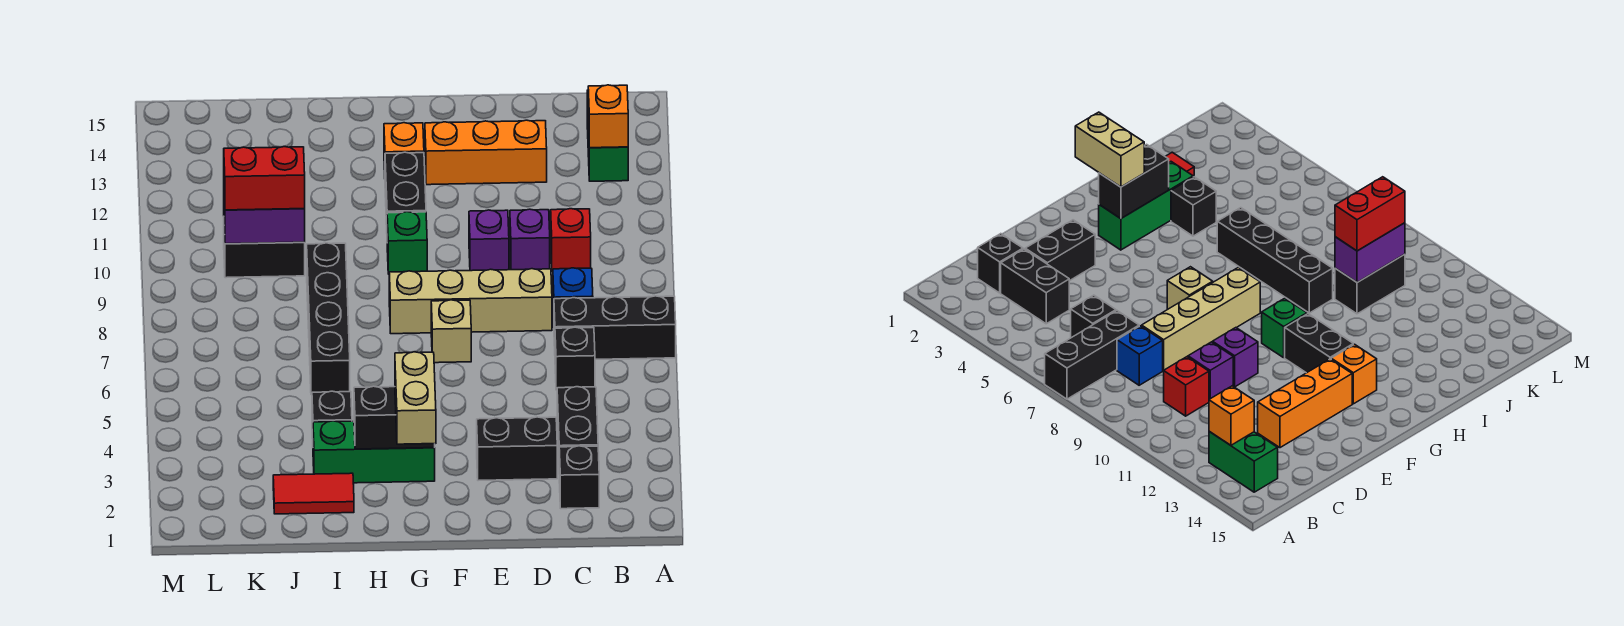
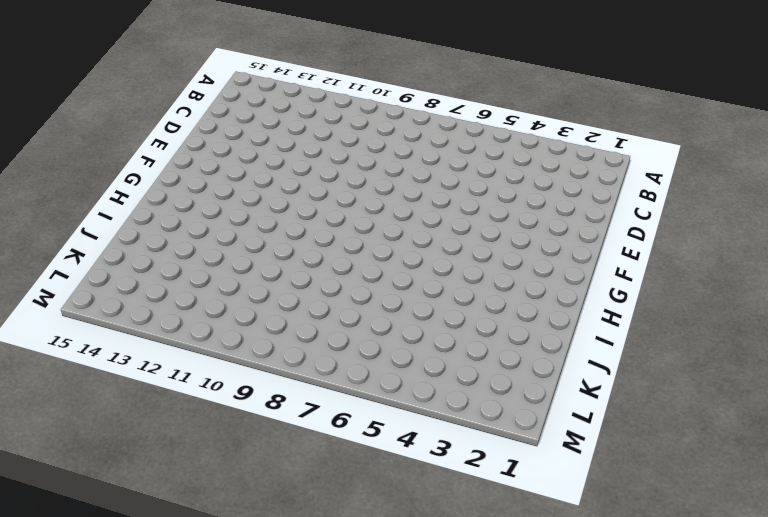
none -> black 1x3 brick [554,296,676,359]
none -> green 1x2 brick [587,90,628,181]
none -> black 1x1 brick [559,446,599,509]

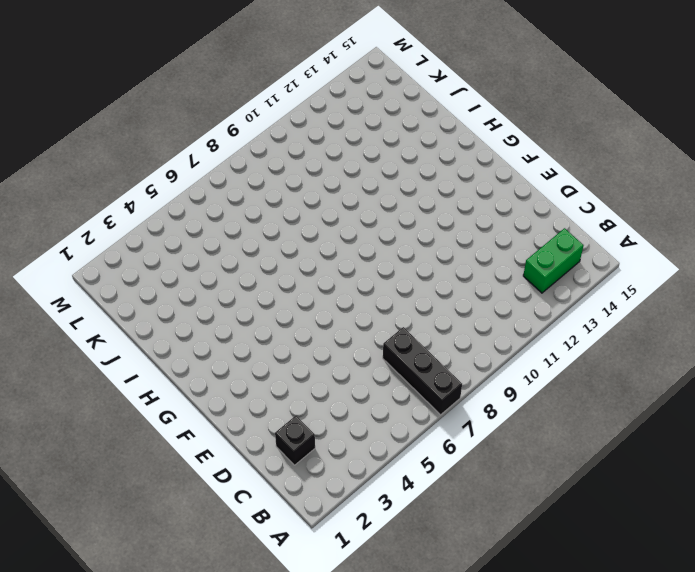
none -> black 1x2 brick [557,387,598,456]
none -> black 1x1 brick [555,327,595,390]
none -> blue 1x1 brick [553,268,593,319]

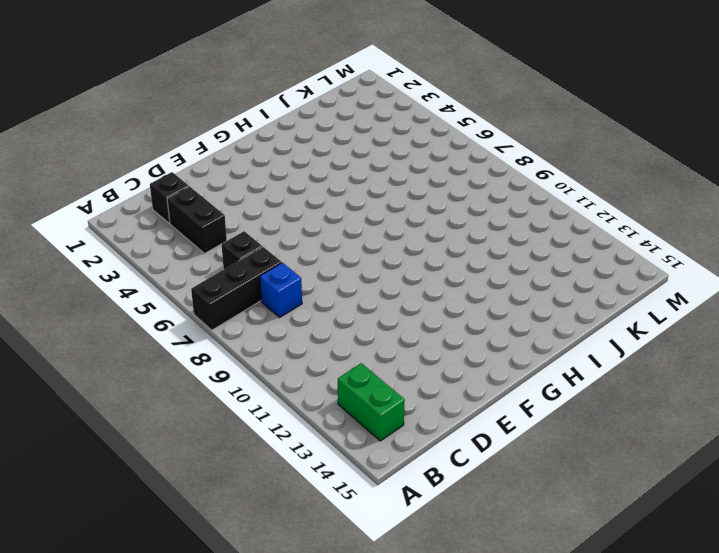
none -> red 1x1 brick [551,209,591,271]
none -> black 1x2 brick [477,417,557,481]
none -> tan 1x4 brick [389,269,552,334]

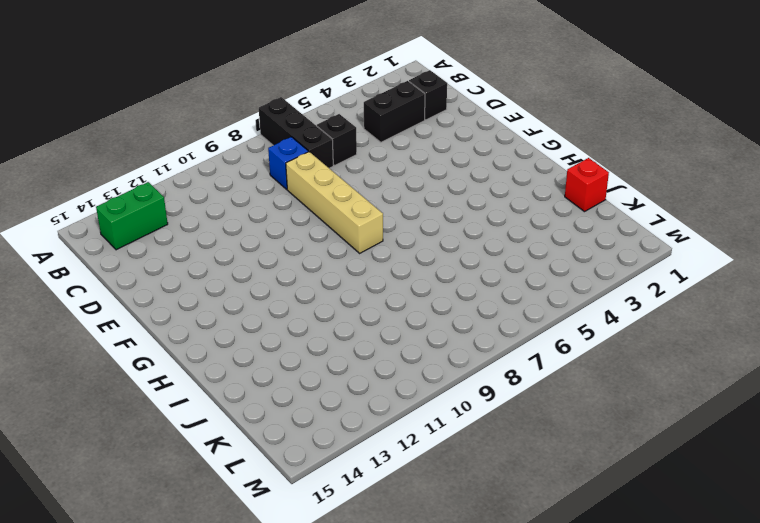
red 1x1 brick [565,158,609,212] -> red 1x1 brick moved to [551,209,591,271]
none -> black 1x2 brick [477,417,557,481]
none -> purple 1x1 brick [510,209,550,270]
none -> orange 1x3 brick [425,120,547,185]

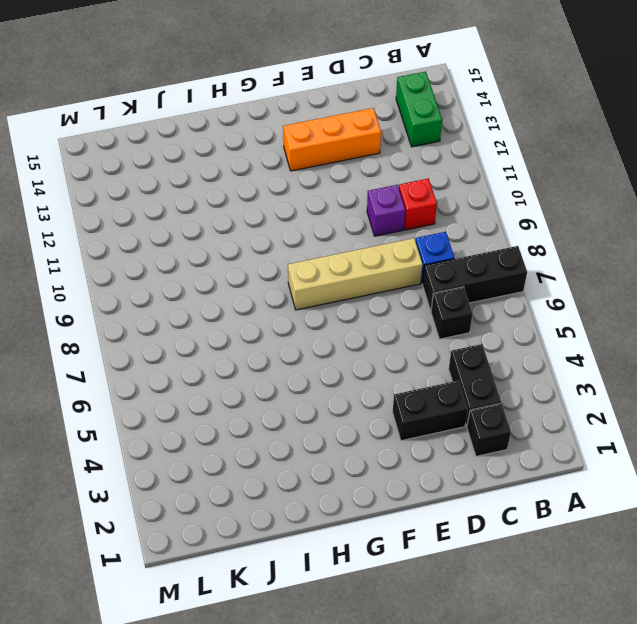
none -> purple 1x1 brick [469,210,509,271]
none -> tan 1x1 brick [431,300,471,363]
none -> green 1x3 brick [313,421,435,483]

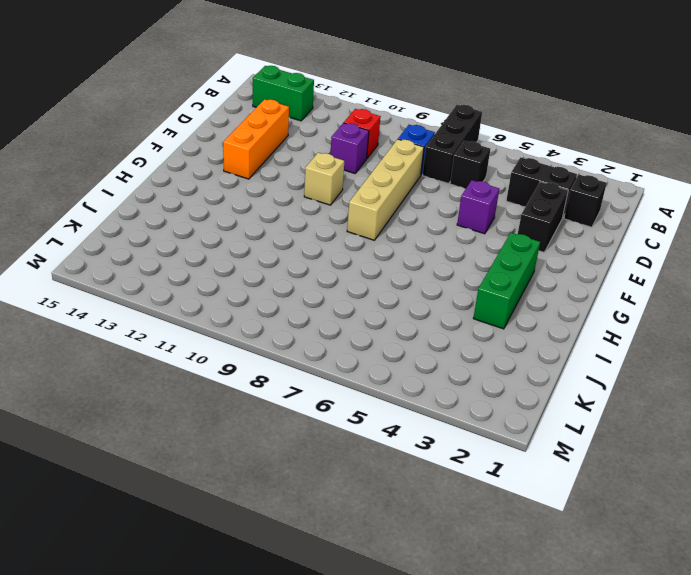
purple 1x1 brick [457,180,499,234] -> purple 1x1 brick moved to [469,210,509,271]
tan 1x1 brick [304,153,344,205] -> tan 1x1 brick moved to [431,300,471,363]
none -> green 1x1 brick [387,212,427,274]
none -> black 1x2 brick [385,152,426,225]
none -> orange 1x1 brick [384,123,424,170]

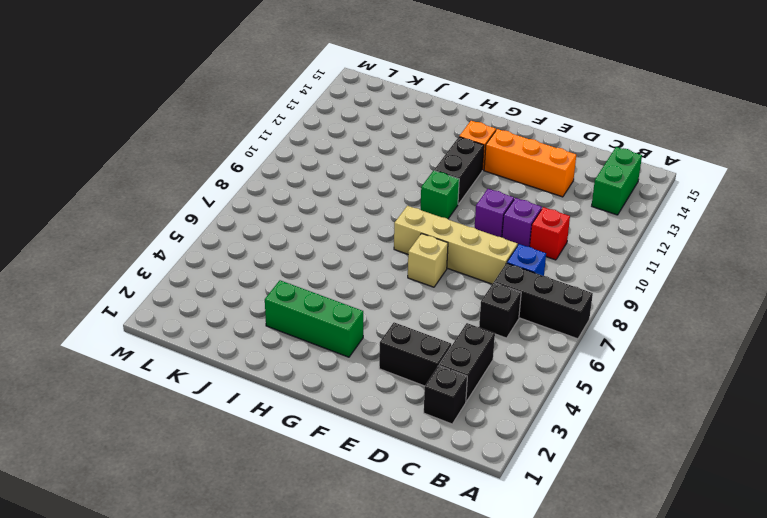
none -> red 1x2 tile [273,473,354,514]
none -> black 1x1 brick [312,391,352,439]
none -> black 1x4 brick [307,243,350,395]

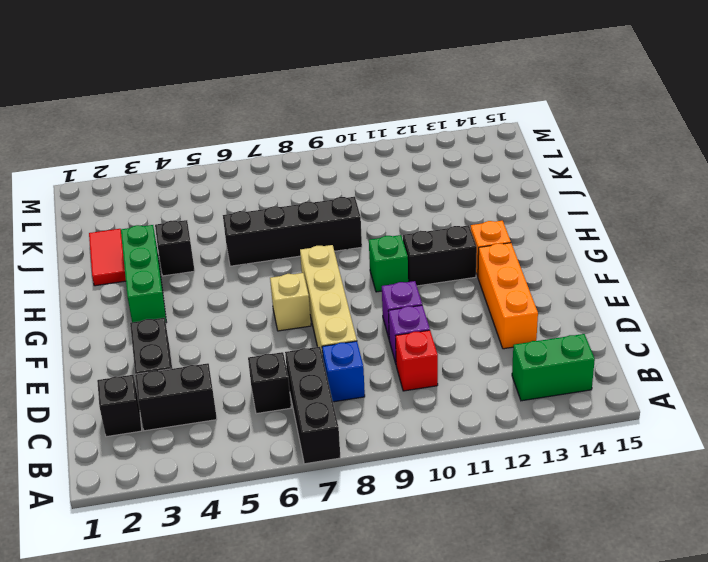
none -> black 1x2 brick [224,235,305,278]
none -> orange 1x1 brick [588,85,628,148]
none -> black 1x2 brick [354,386,435,449]

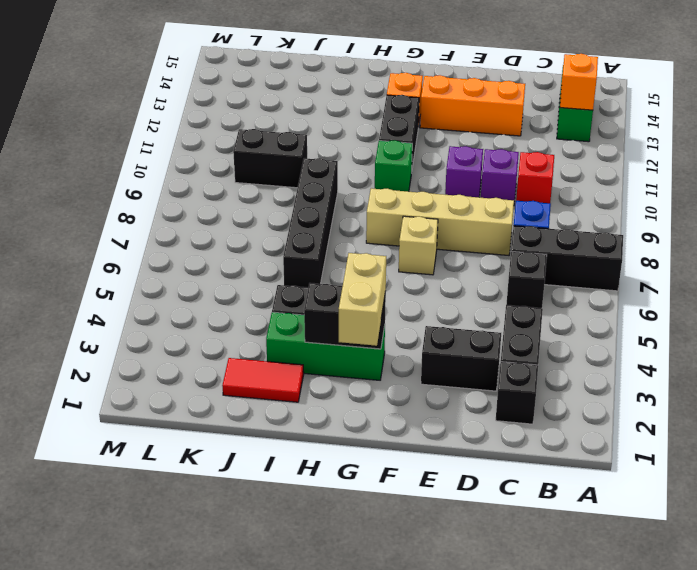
none -> purple 1x2 brick [224,201,305,244]
none -> red 1x2 brick [224,147,305,210]

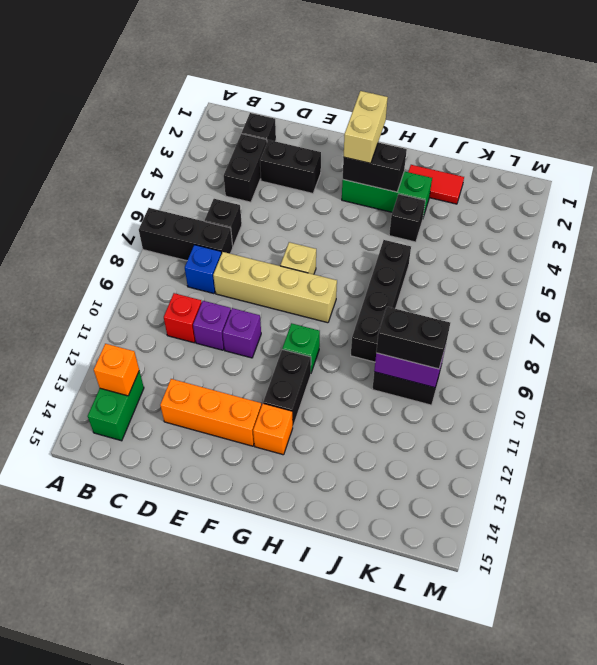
black 1x2 brick [376,307,450,369] -> red 1x2 brick [224,147,305,210]

